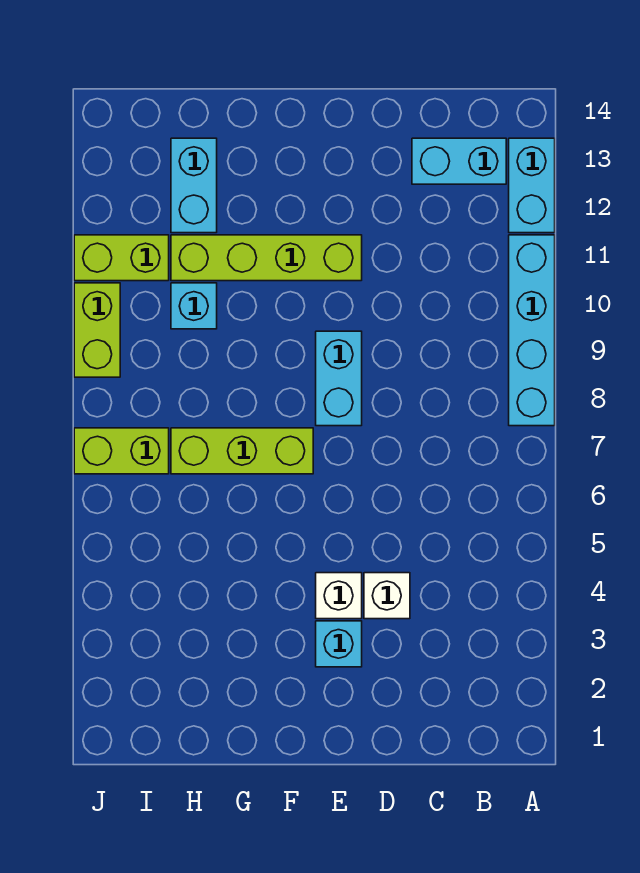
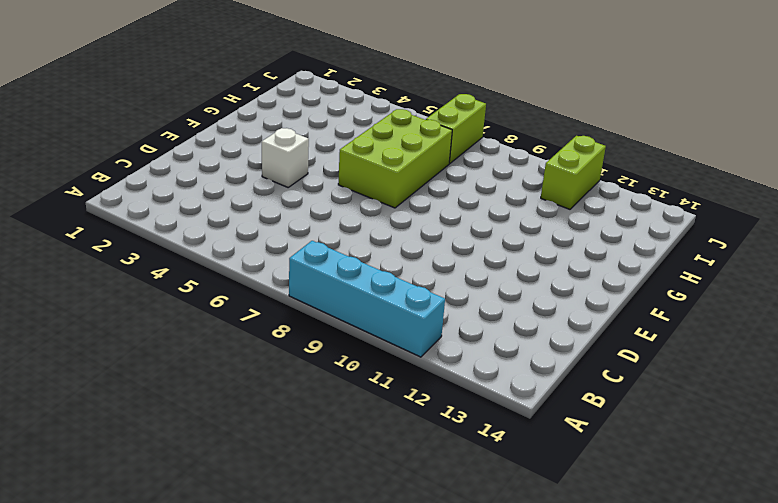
lime 2x3 brick [338,109,452,208] -> lime 1x3 brick [171,428,313,474]
none -> cyan 1x2 brick [509,138,555,233]
none -> cyan 1x2 brick [412,138,506,184]
none -> white 1x1 brick [364,573,410,619]

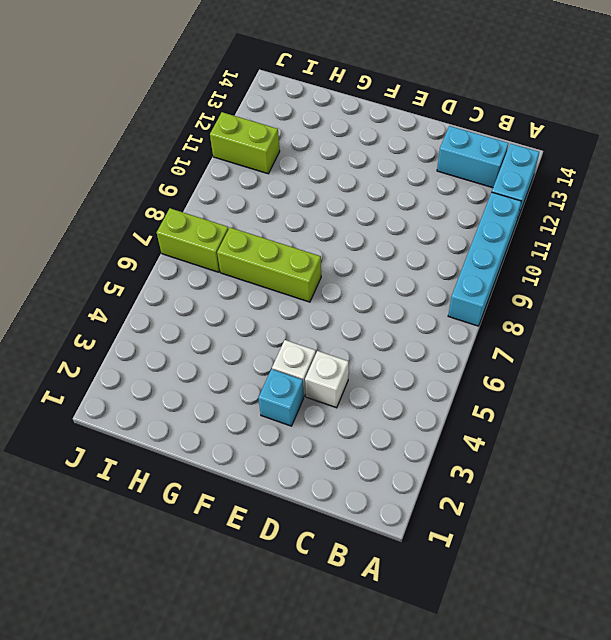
none -> cyan 1x2 brick [316,331,362,426]
none -> lime 1x4 brick [171,235,362,281]
none -> cyan 1x1 brick [171,283,217,329]

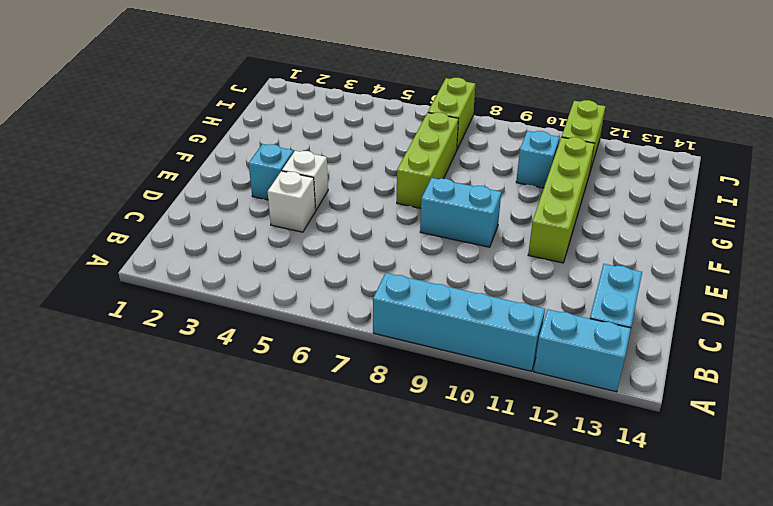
none -> cyan 1x2 brick [171,138,217,233]
none -> lime 1x2 brick [74,283,120,377]

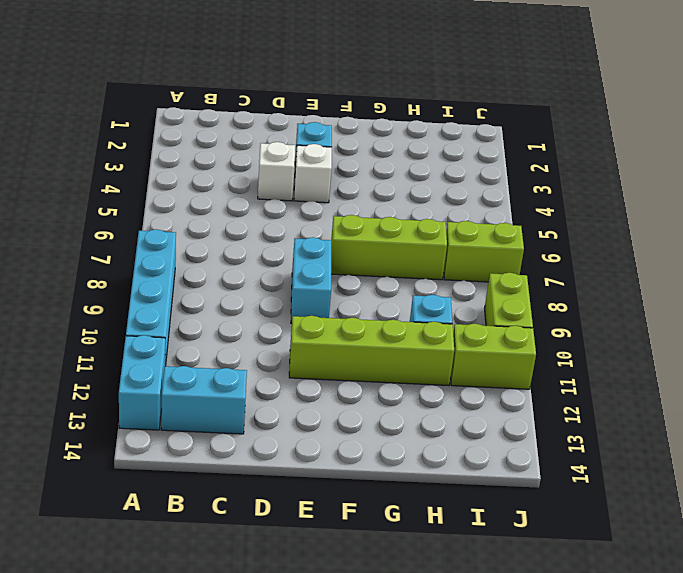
none -> cyan 1x2 brick [171,138,217,233]

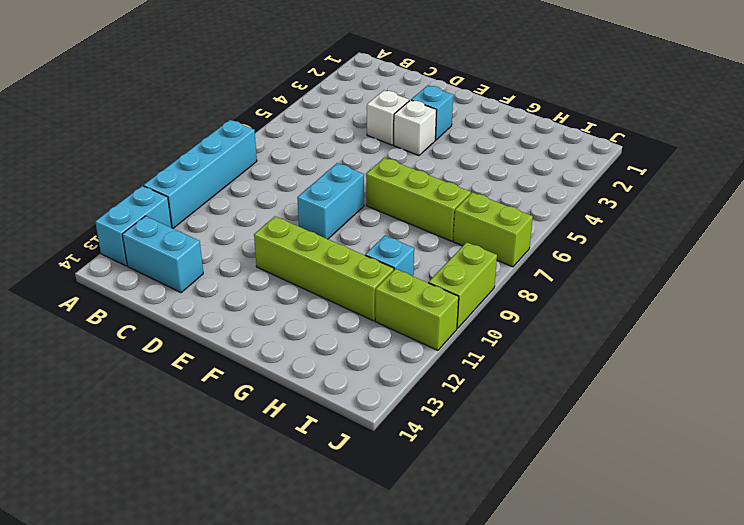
none -> cyan 1x2 brick [171,138,217,233]

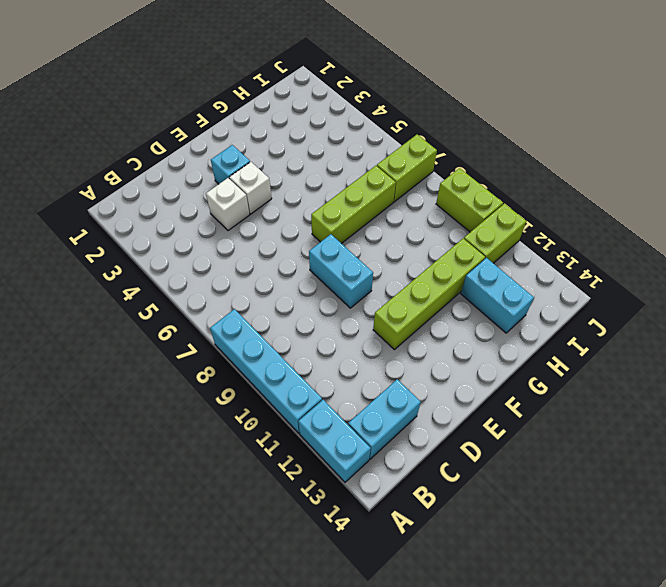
none -> cyan 1x1 brick [171,283,217,329]

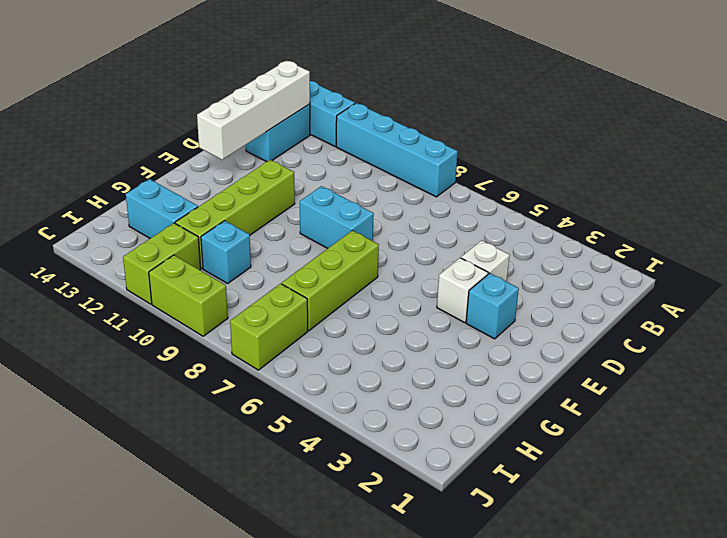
white 1x4 brick [197,61,310,160] -> none

